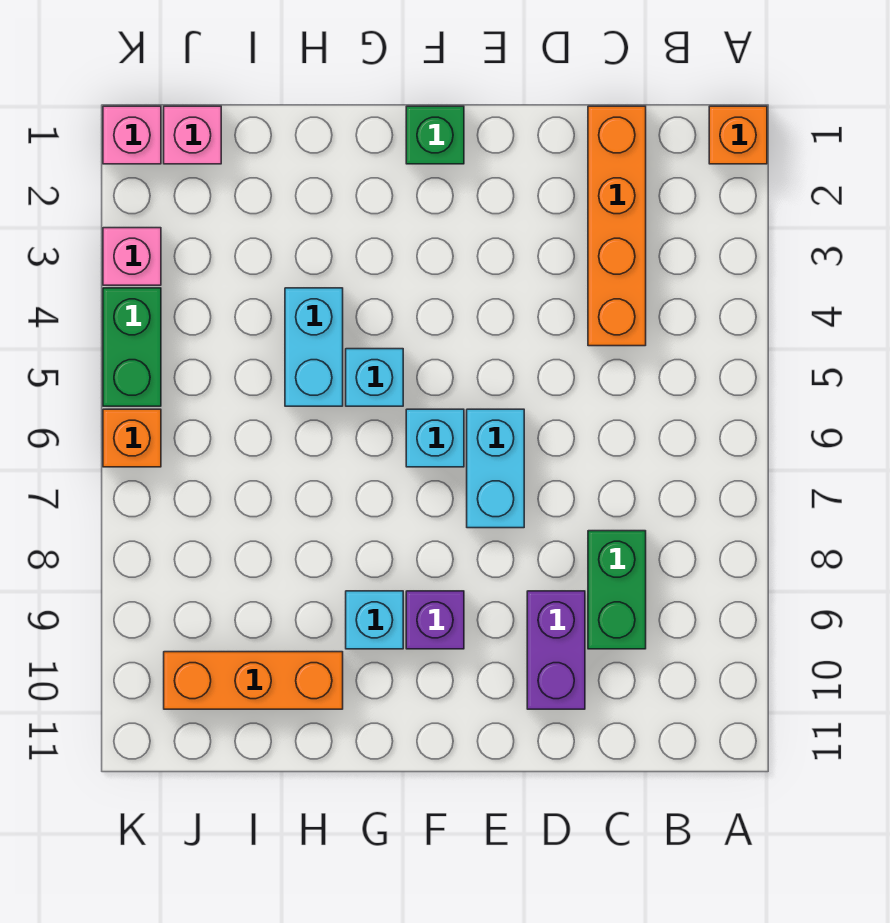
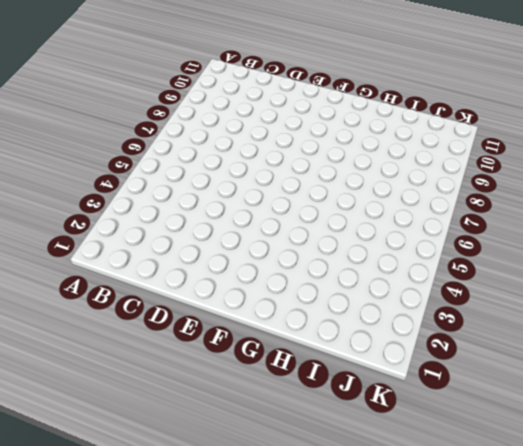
none -> orange 1x1 brick [709,106,767,164]
none -> orange 1x4 brick [588,106,646,346]
none -> green 1x2 brick [588,531,646,649]

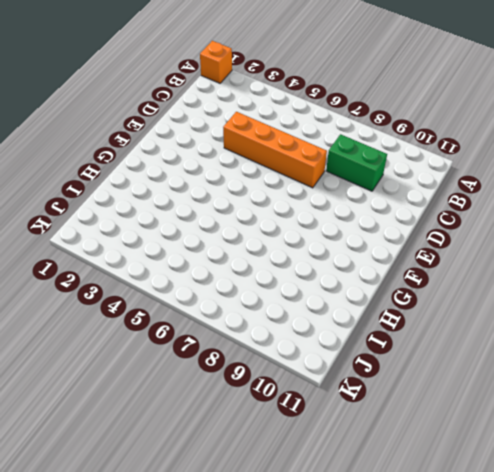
orange 1x4 brick [223,112,327,188] -> orange 1x4 brick moved to [588,106,646,346]
none -> purple 1x2 brick [527,591,585,709]
none -> cyan 1x2 brick [467,409,524,528]
none -> green 1x1 brick [406,106,464,164]

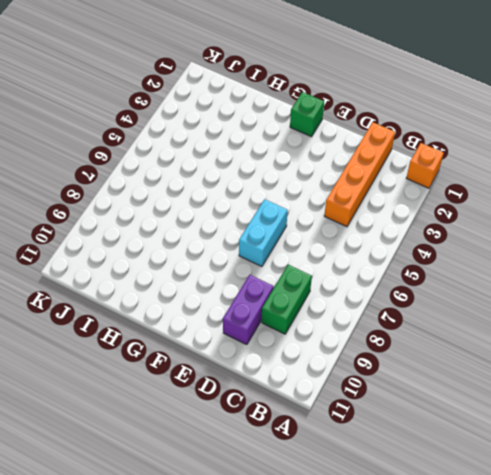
none -> cyan 1x1 brick [406,409,464,467]
none -> purple 1x1 brick [406,591,464,649]
none -> cyan 1x1 brick [346,349,403,406]

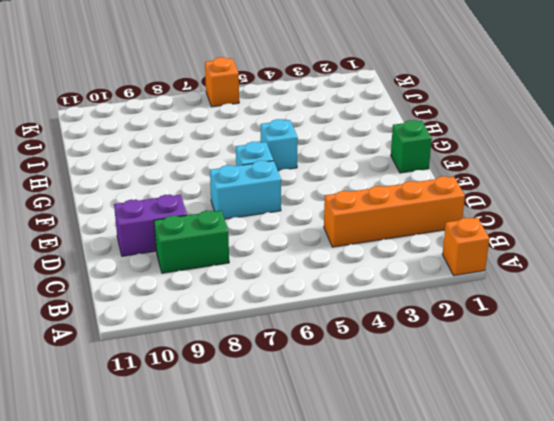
none -> purple 1x1 brick [406,591,464,649]
none -> cyan 1x1 brick [346,591,403,649]
none -> cyan 1x2 brick [285,288,343,406]

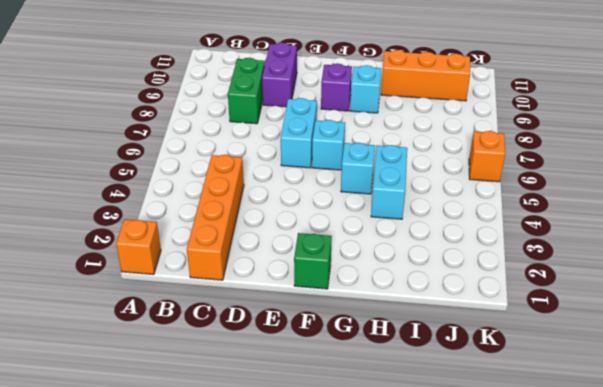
none -> pink 1x1 brick [164,106,221,164]
none -> pink 1x1 brick [103,106,161,164]
none -> pink 1x1 brick [103,228,161,285]

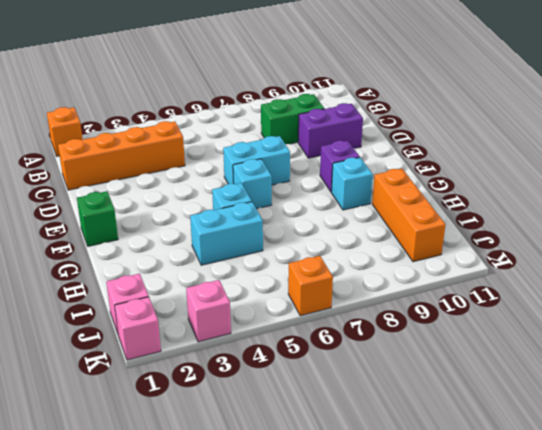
none -> green 1x2 brick [103,288,161,406]

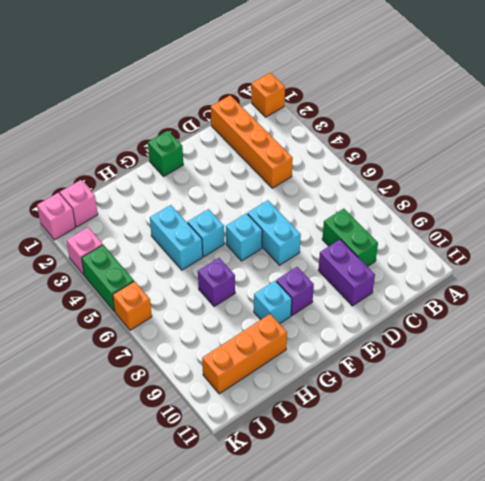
purple 1x1 brick [198,258,235,307] -> none

